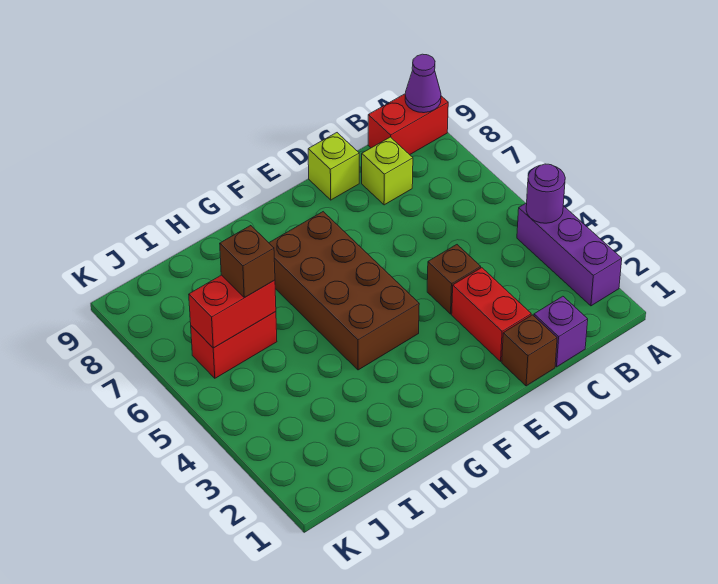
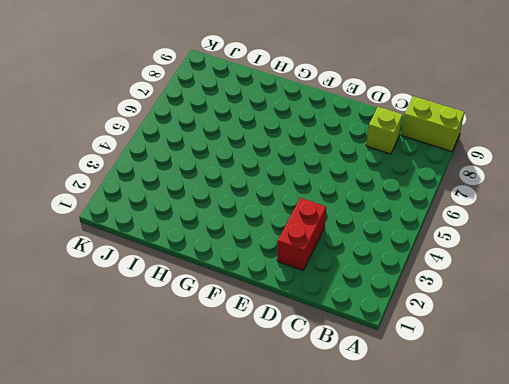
lime 1x2 brick [401,96,464,151] -> red 1x2 brick [368,94,448,155]
none -> purple 1x3 brick [517,203,622,306]
none -> purple 1x1 brick [534,296,588,367]
none -> brown 1x1 brick [502,315,557,386]

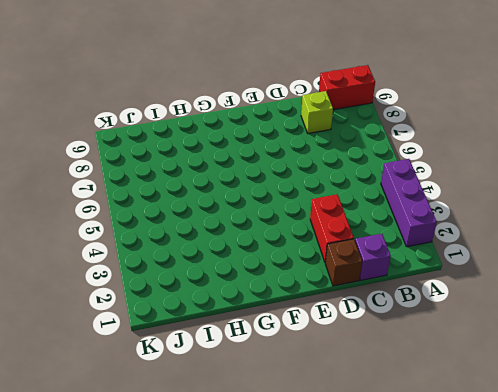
none -> brown 1x1 brick [427,245,481,314]
none -> lime 1x1 brick [308,133,359,200]
none -> brown 2x4 brick [269,212,419,370]

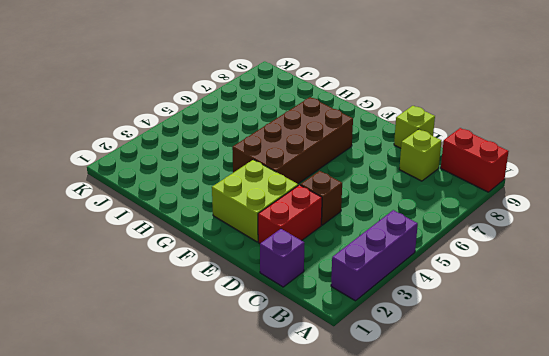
lime 2x2 brick [212,160,298,242] -> none
none -> brown 1x1 brick [502,315,557,386]
none -> red 1x2 brick [191,312,277,378]
none -> purple 1x1 round brick [526,164,565,223]

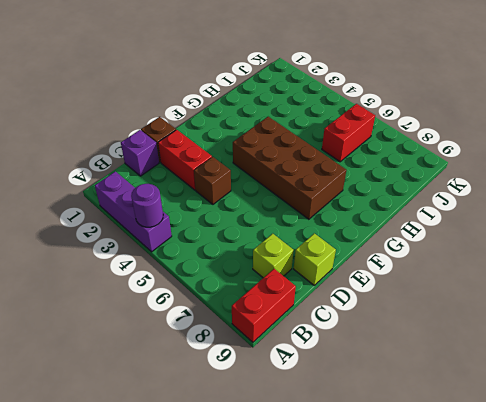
none -> purple 1x1 cone [405,54,441,113]
none -> red 1x2 brick [189,275,276,348]
none -> brown 1x1 brick [220,226,275,298]

